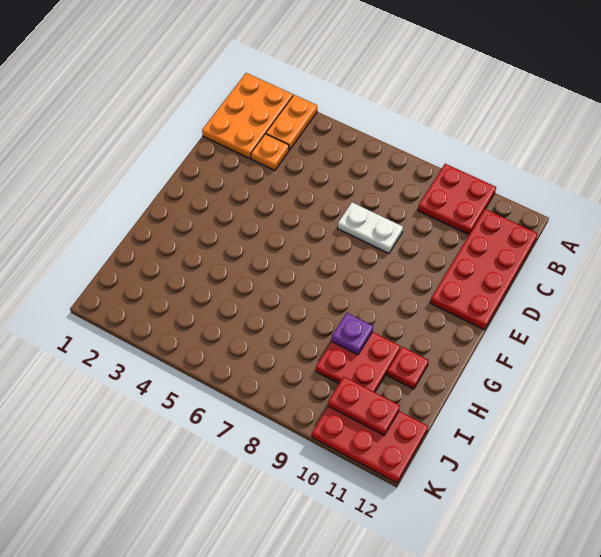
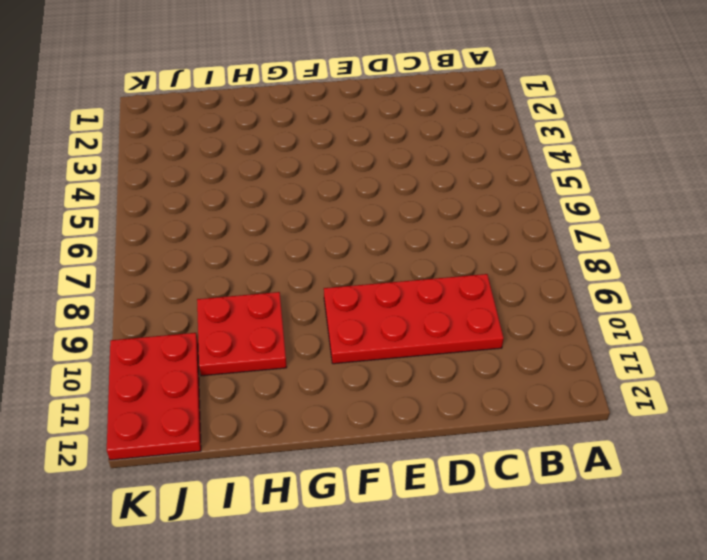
red 2x4 plate [324,274,504,364] -> red 2x4 plate moved to [430,209,538,330]
none -> orange 2x3 plate [202,73,293,159]
none -> orange 1x2 plate [266,95,317,150]

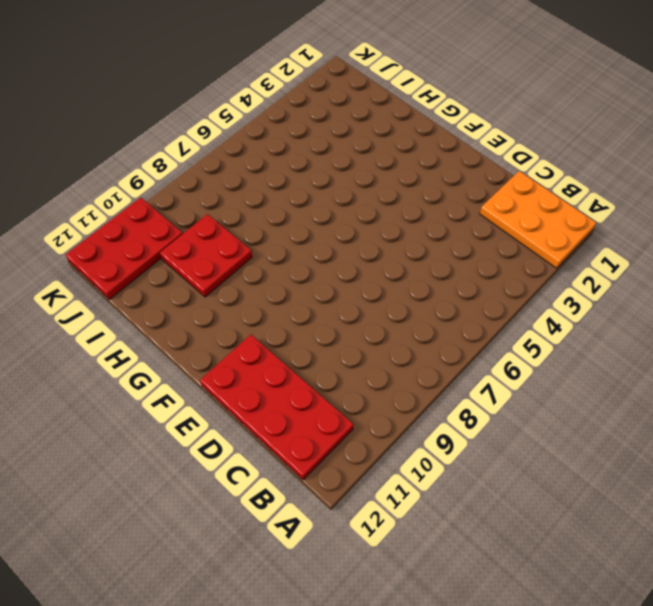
none -> orange 1x2 plate [266,95,317,150]
none -> red 2x2 plate [418,164,496,235]

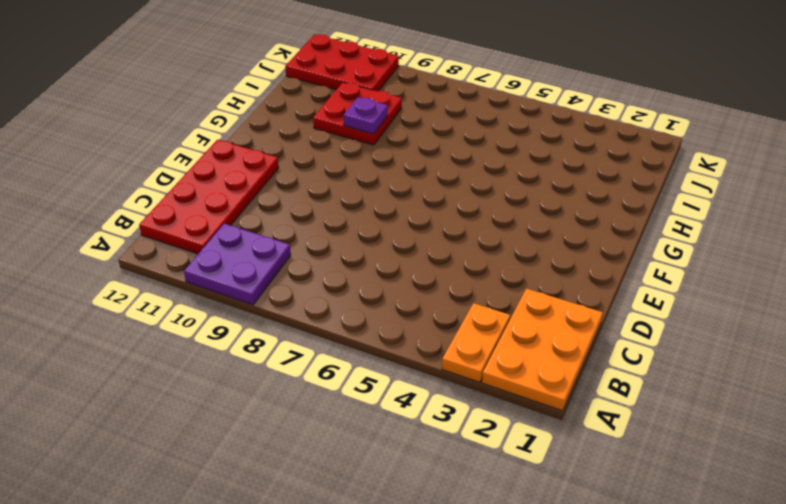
purple 2x2 plate [184,223,291,305] -> red 2x2 plate [418,164,496,235]
none -> orange 1x1 plate [251,134,289,171]
none -> white 1x2 plate [338,202,403,253]

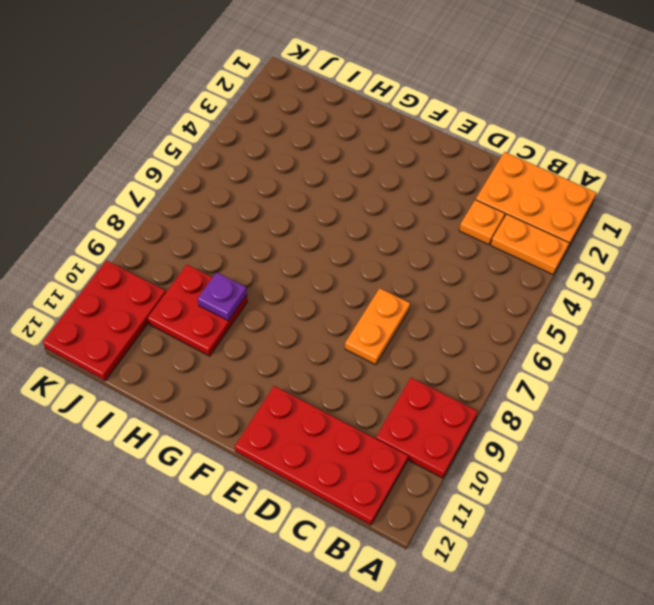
orange 1x2 plate [345,288,410,365] -> white 1x2 plate [338,202,403,253]
none -> red 1x1 plate [387,347,429,389]
none -> red 1x2 plate [328,377,400,435]

